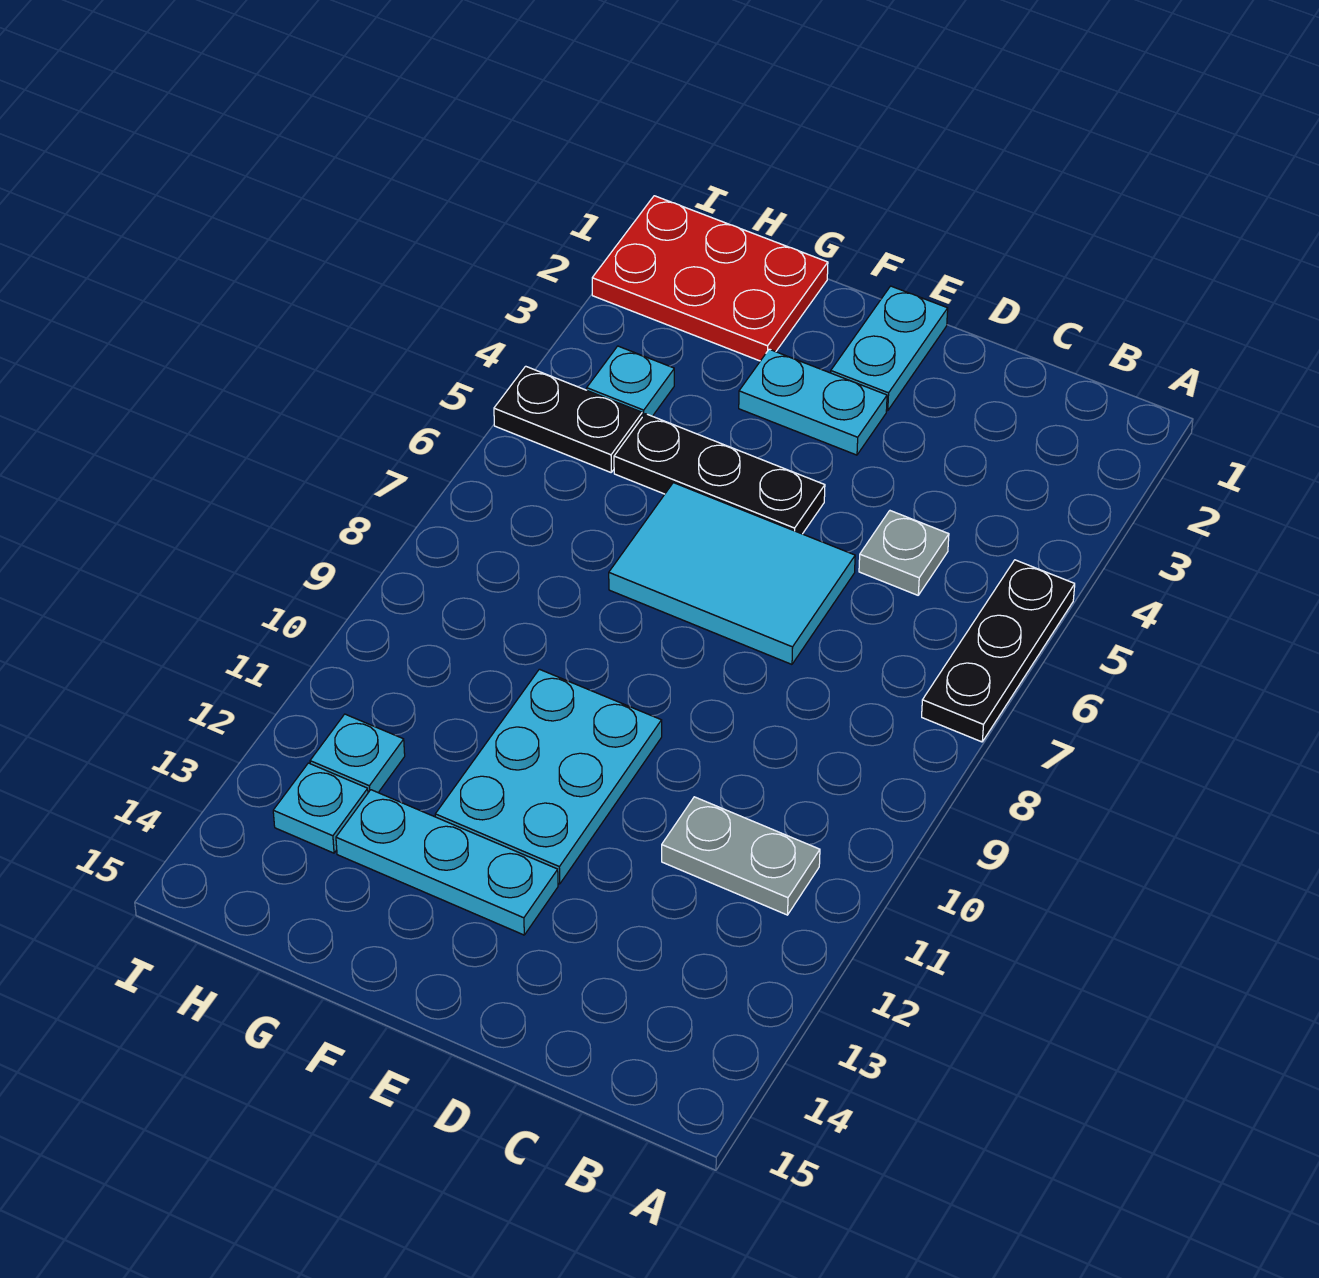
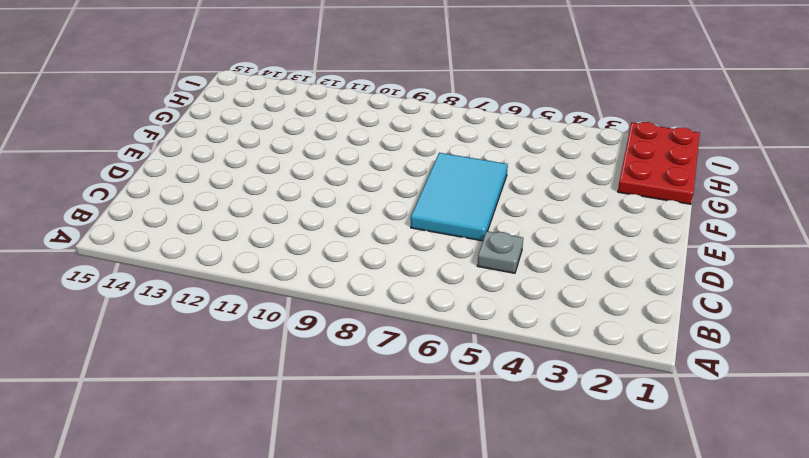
none -> black 1x3 plate [922,560,1075,742]
none -> grey 1x2 plate [662,797,820,915]
none -> cyan 1x2 plate [831,286,948,411]

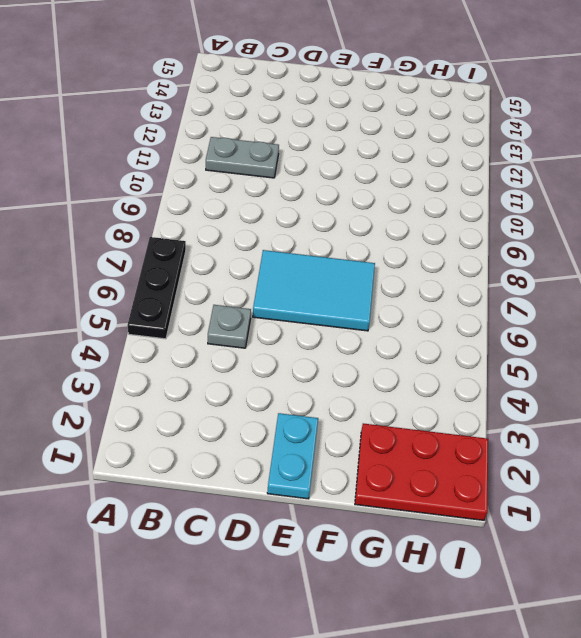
none -> cyan 1x2 plate [739,349,887,455]
none -> black 1x3 plate [614,414,825,534]
none -> cyan 2x3 plate [435,669,662,884]

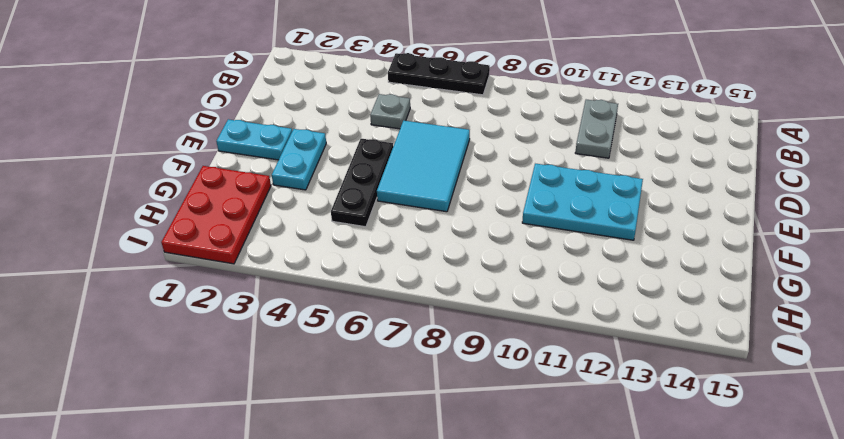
none -> cyan 1x3 plate [336,790,558,935]
none -> cyan 1x1 plate [587,346,674,417]
none -> black 1x2 plate [494,366,642,472]

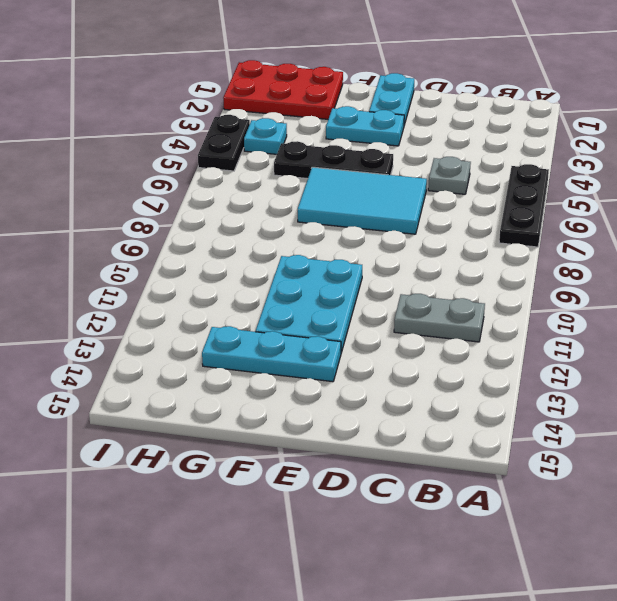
black 1x2 plate [198,115,250,171] -> black 1x2 plate turned to [494,366,642,472]
none -> cyan 1x1 plate [310,714,405,793]
none -> cyan 1x1 plate [273,763,368,853]

